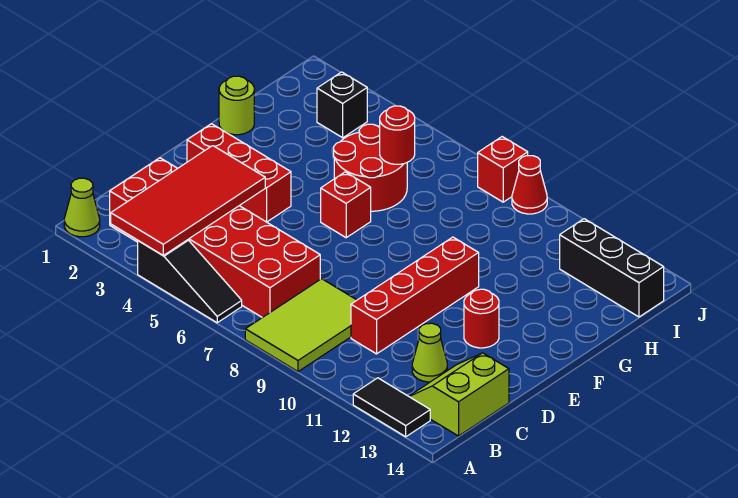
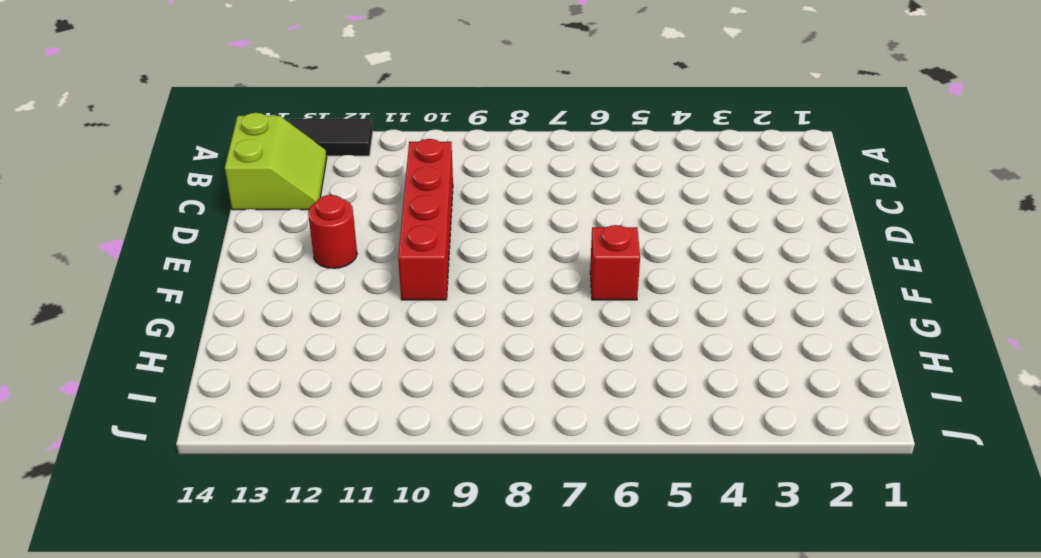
none -> lime 1x1 cone [64,178,100,237]
none -> black 1x3 slope [138,240,242,323]
none -> lime 2x3 tile [245,279,357,372]

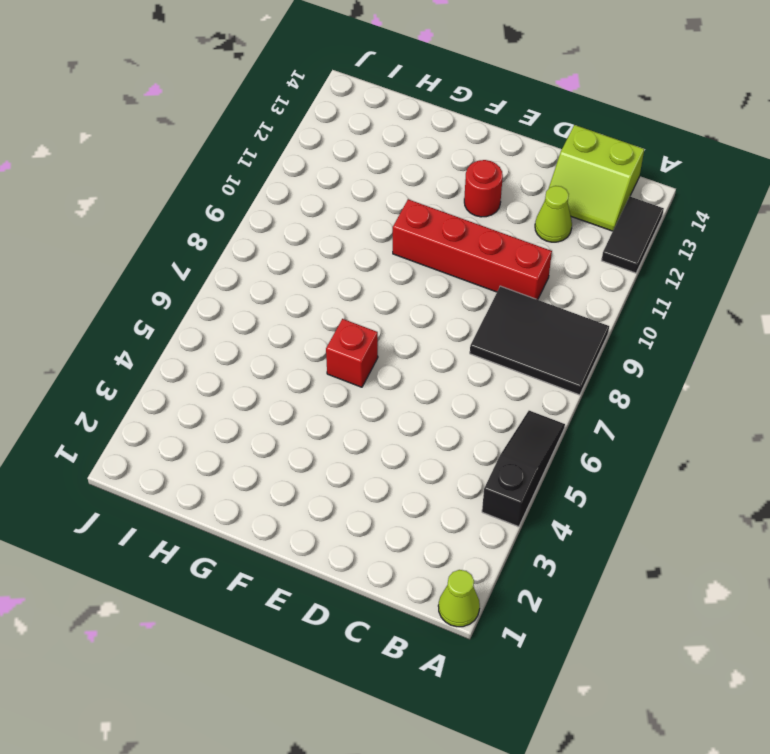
black 2x3 tile [470,286,609,395] -> lime 2x3 tile [245,279,357,372]
none -> red 2x6 brick [110,158,320,318]
none -> red 1x3 brick [187,124,291,222]
none -> lime 1x1 round brick [219,76,254,135]

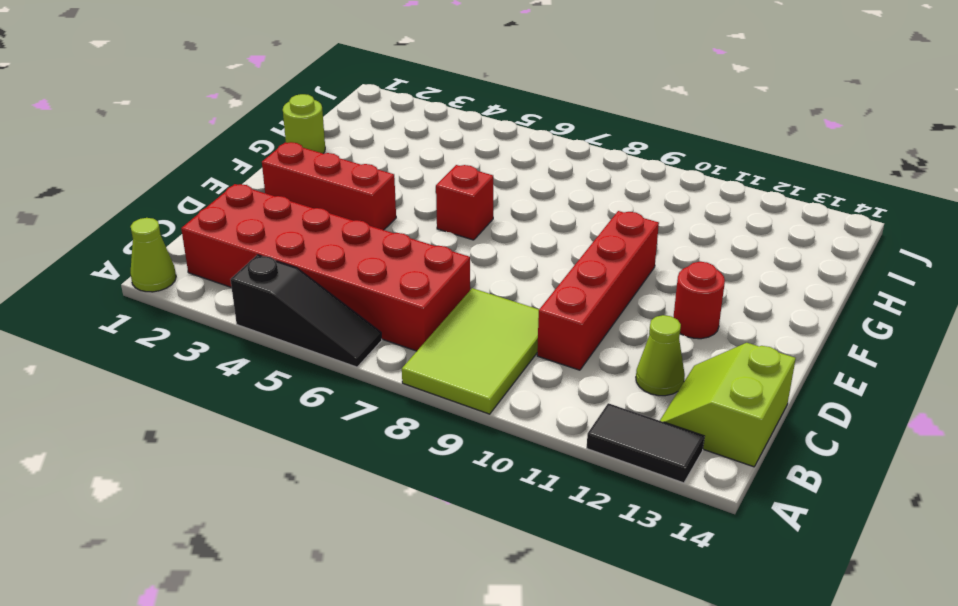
none -> red 2x2 round brick [334,124,407,211]
none -> black 1x1 brick [317,72,367,138]
none -> black 1x3 brick [560,219,664,317]

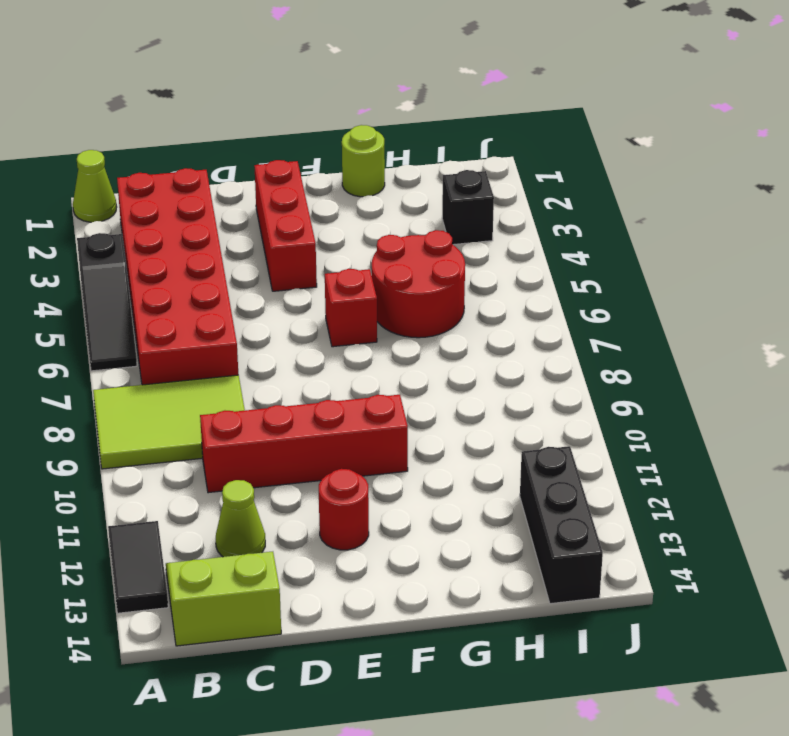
none -> red 1x1 brick [478,137,528,202]
none -> red 1x1 cone [512,156,547,214]
none -> red 2x4 tile [111,146,265,255]

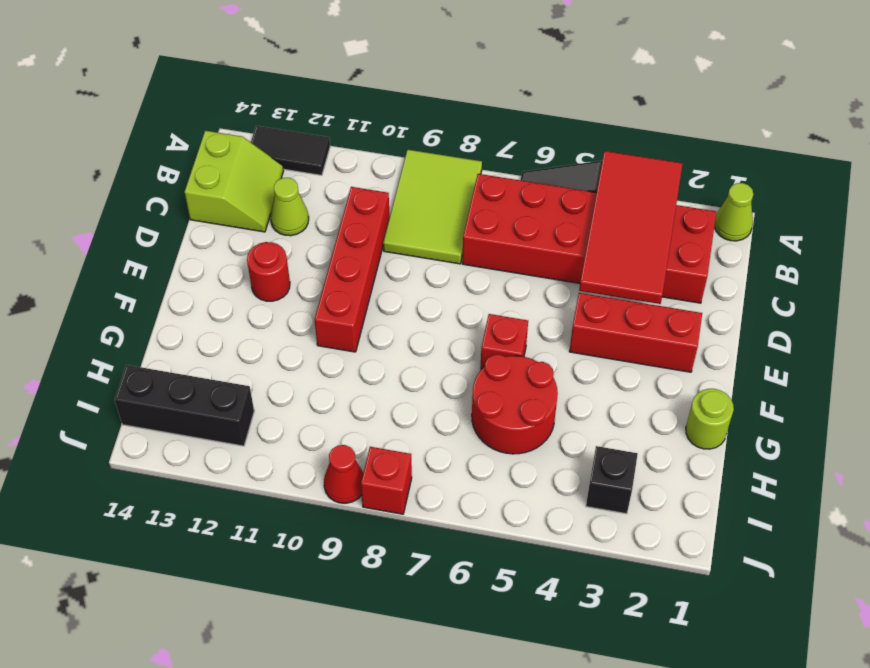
none -> red 1x1 round brick [380,106,415,164]

